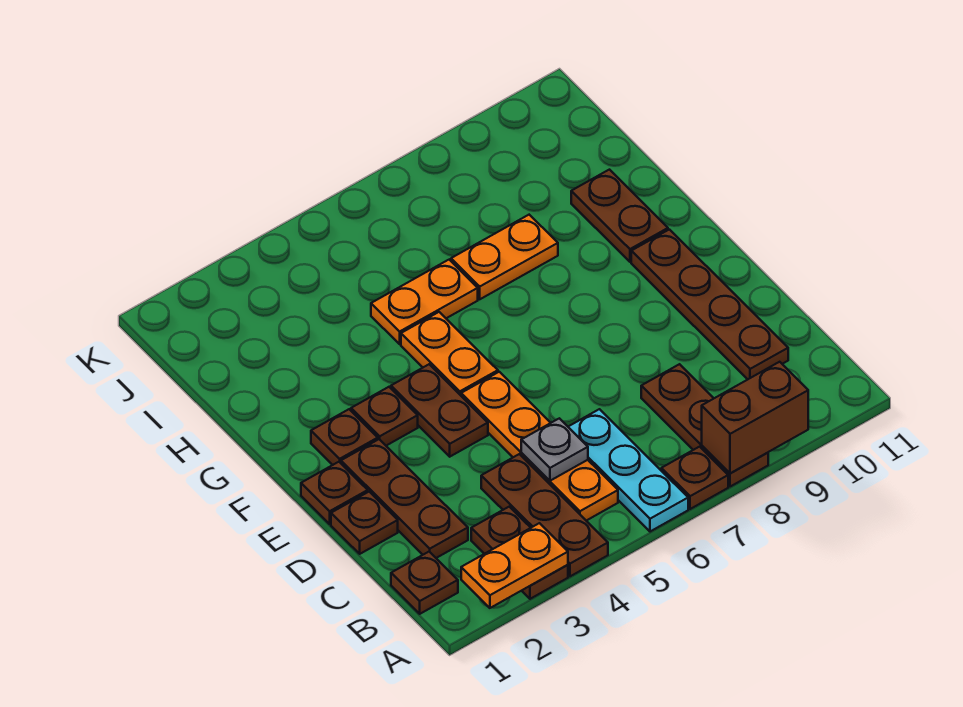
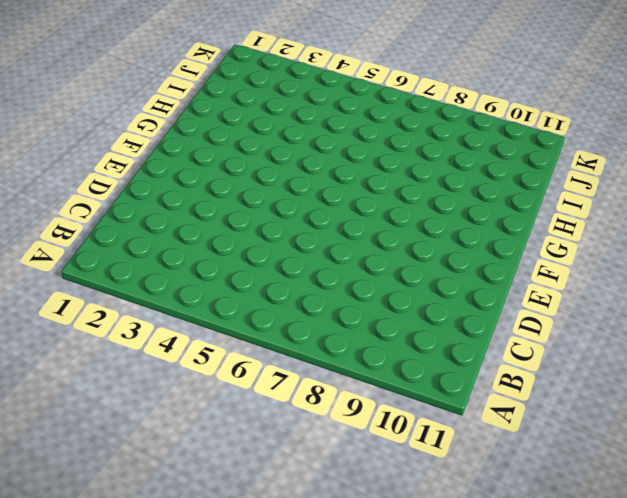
none -> brown 1x2 plate [471,507,568,599]
none -> brown 1x3 plate [481,454,608,576]
none -> cyan 1x3 plate [568,409,688,532]

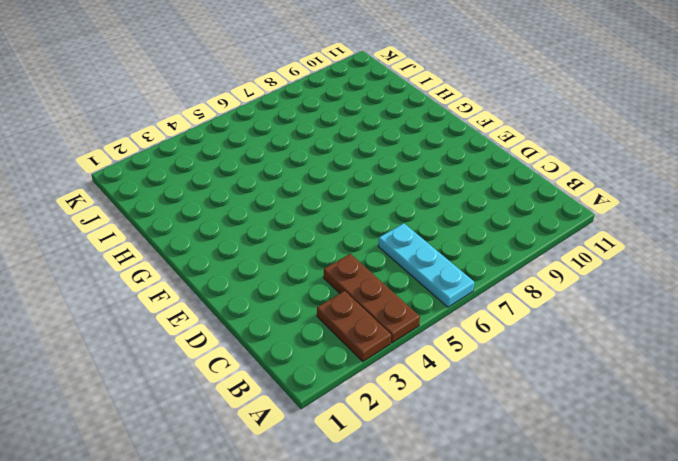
none -> brown 1x1 plate [661,447,728,509]
none -> brown 1x3 plate [641,364,768,487]
none -> brown 1x1 plate [391,552,458,614]

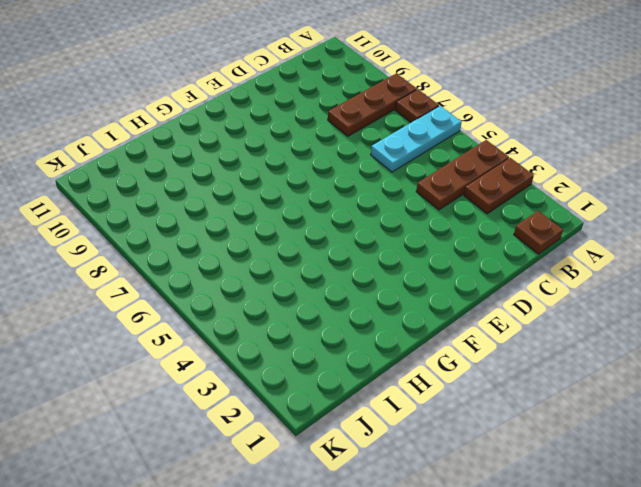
none -> orange 1x4 plate [461,372,618,521]
none -> brown 1x3 plate [341,439,468,558]
none -> brown 1x4 plate [631,230,788,379]

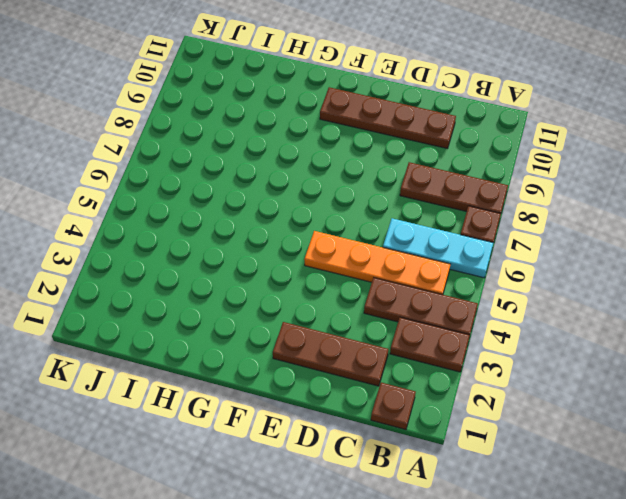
none -> brown 1x1 plate [331,492,398,554]
none -> brown 1x1 plate [301,462,368,524]
none -> brown 1x2 plate [391,364,488,457]

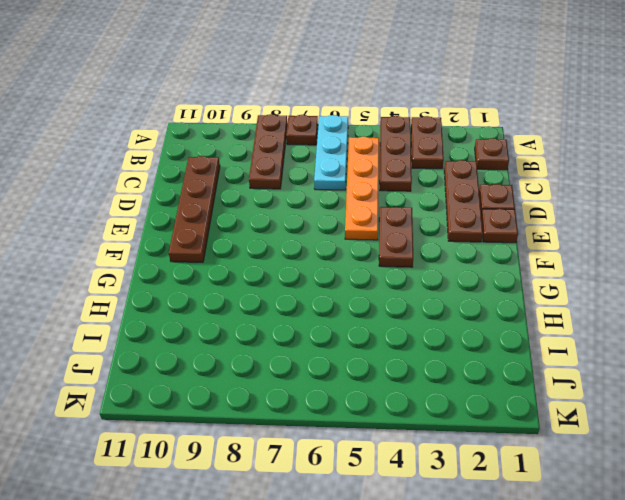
none -> brown 1x1 plate [311,409,378,465]
none -> brown 1x1 plate [351,387,418,446]
none -> orange 1x2 plate [401,312,498,395]

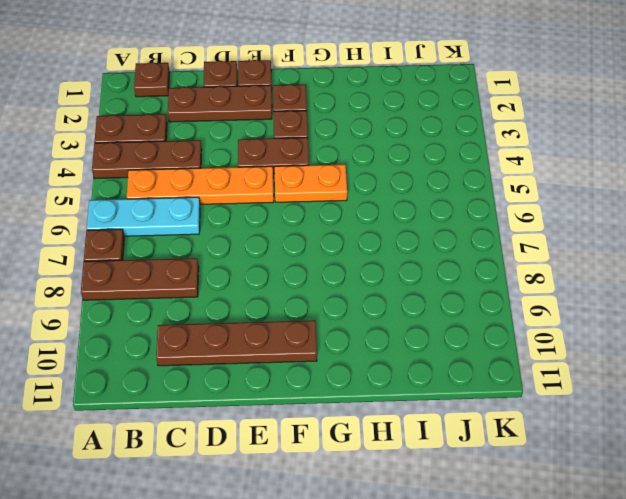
none -> brown 1x2 plate [571,170,668,262]
none -> orange 1x2 plate [371,260,478,344]
none -> orange 1x2 plate [451,215,558,299]

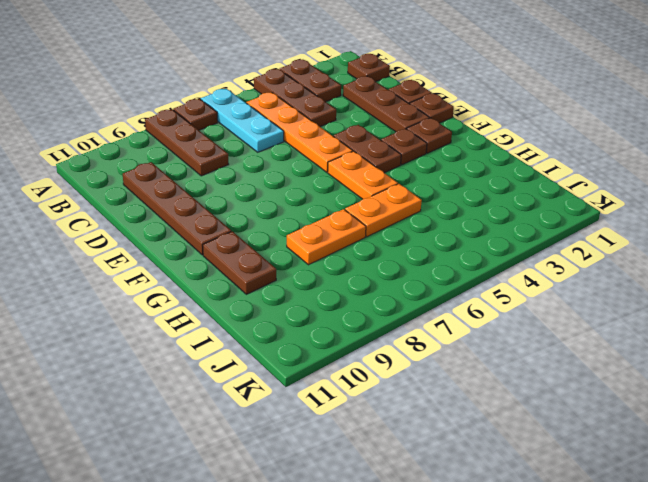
none -> orange 1x2 plate [461,523,568,608]
none -> brown 1x2 brick [702,362,808,473]
none -> grey 1x1 plate [521,418,588,481]

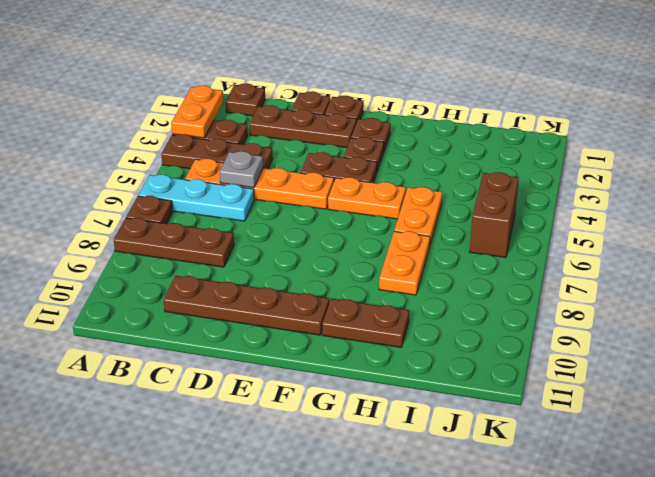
brown 1x2 brick [470,172,519,257] -> brown 1x2 brick moved to [702,362,808,473]

